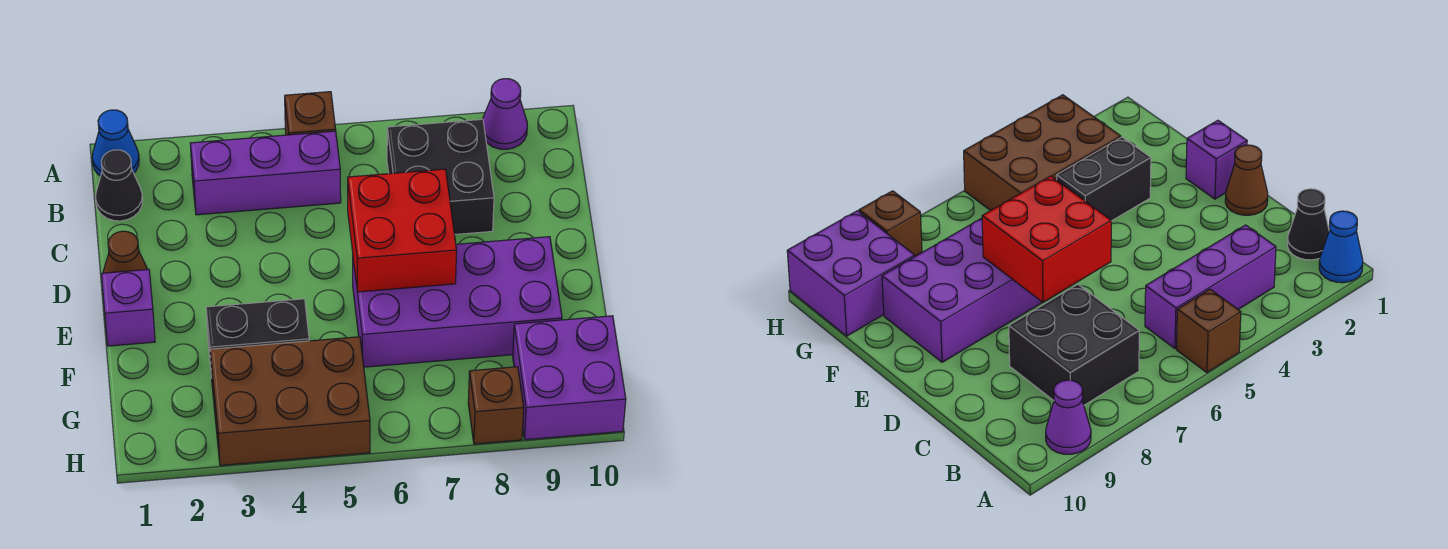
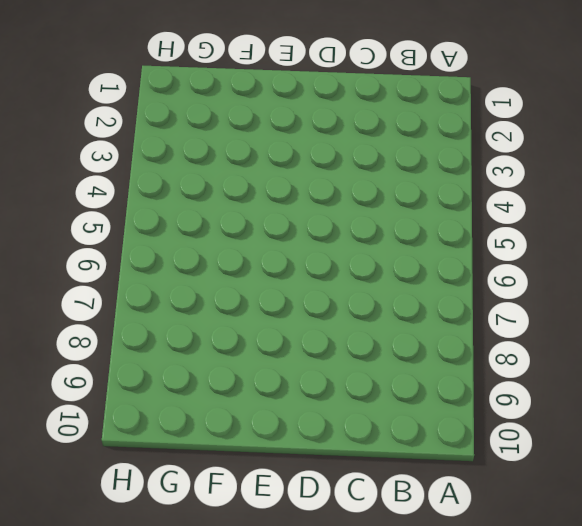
none -> blue 1x1 cone [92,110,139,176]
none -> brown 1x1 brick [285,92,336,135]
none -> purple 1x1 cone [483,79,527,149]

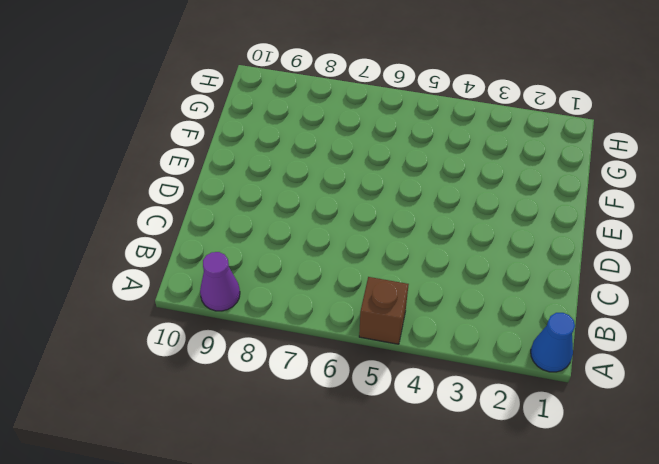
none -> black 1x1 cone [96,150,143,221]
none -> purple 1x3 brick [190,131,341,215]
none -> black 2x2 brick [387,119,494,235]

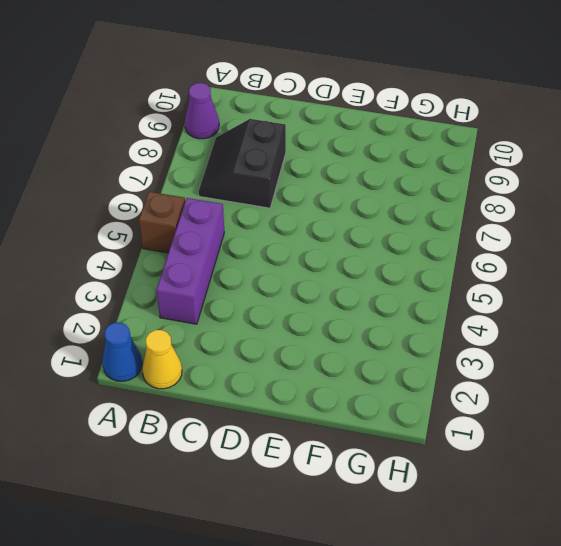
yellow 1x1 cone [142,330,182,389] -> black 1x1 cone [96,150,143,221]
black 2x2 slope [198,119,286,208] -> black 2x2 brick [387,119,494,235]
none -> brown 1x1 cone [103,231,148,273]
none -> purple 1x1 brick [102,269,155,346]
none -> purple 2x4 brick [353,237,562,367]

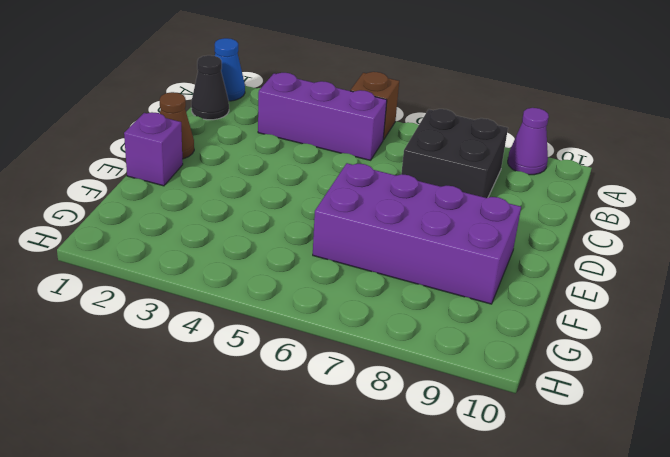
none -> black 1x2 brick [206,299,309,378]
none -> brown 2x3 brick [210,337,370,465]
none -> purple 2x2 brick [513,316,626,440]

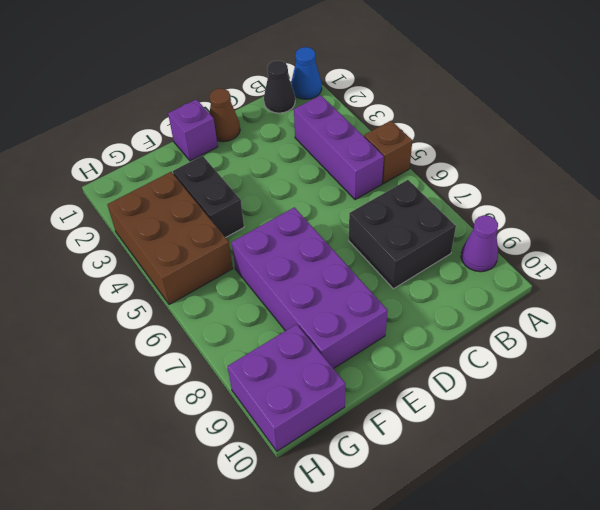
none -> brown 1x1 brick [468,367,524,444]
none -> red 2x2 brick [348,169,457,292]

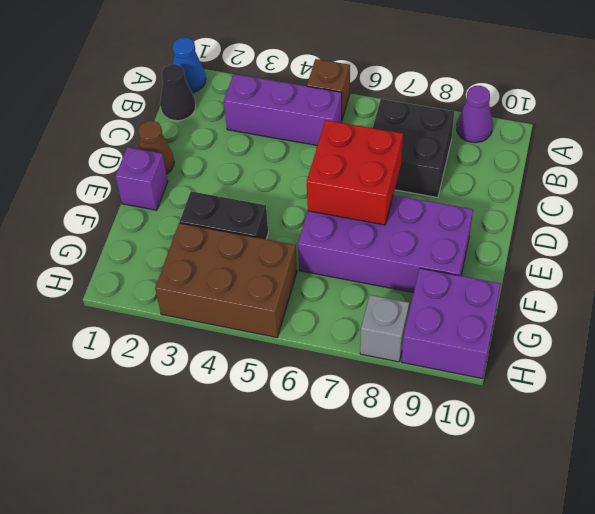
grey 1x1 brick [360,295,409,362] -> brown 1x1 brick [468,367,524,444]

